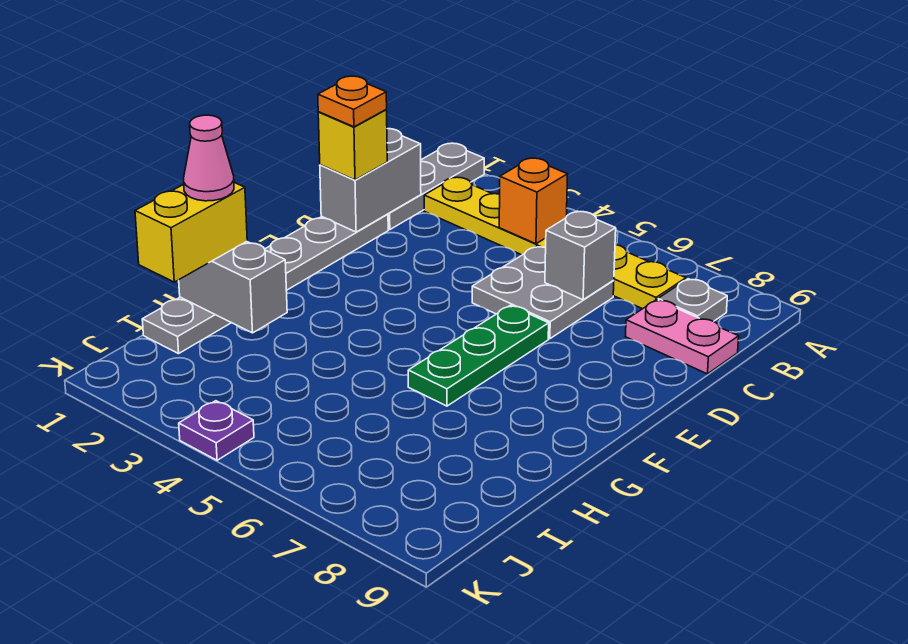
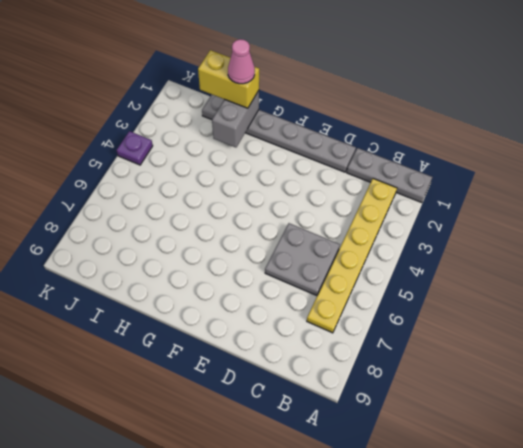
none -> grey 1x1 plate [658,279,727,321]
none -> pink 1x2 plate [625,300,739,374]
none -> green 1x3 plate [408,305,549,406]

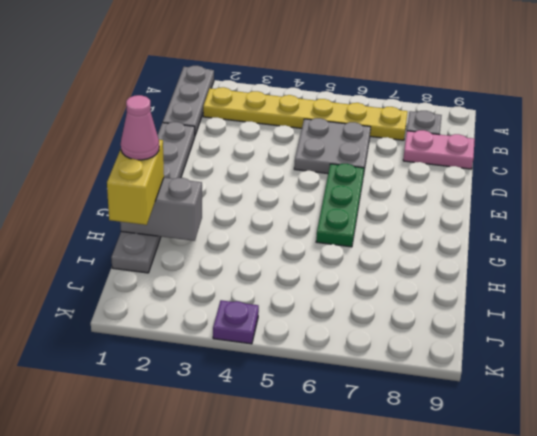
none -> orange 1x1 brick [499,158,568,244]
none -> grey 1x2 brick [320,129,421,232]
none -> grey 1x1 brick [545,211,616,300]

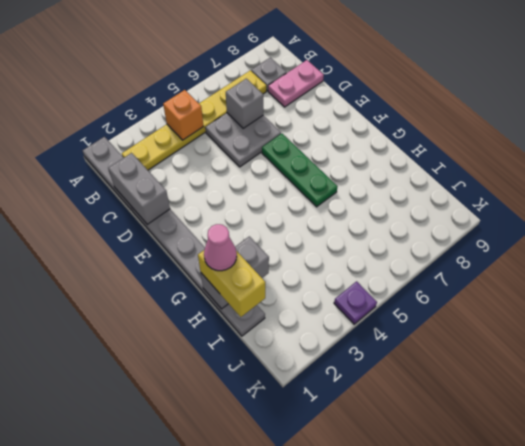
none -> yellow 1x1 brick [318,110,387,180]
none -> orange 1x1 plate [318,76,387,127]

